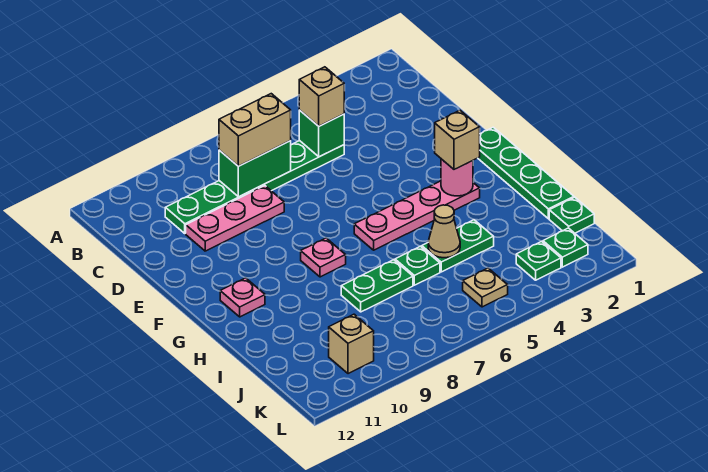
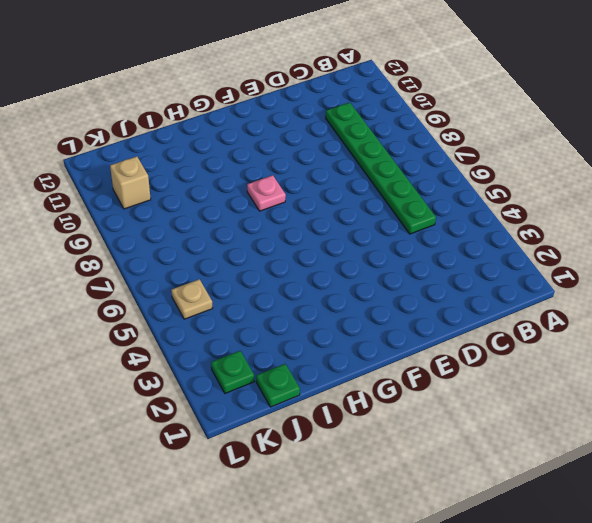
none -> pink 1x3 plate [186,186,284,251]
none -> green 1x4 plate [478,127,574,219]
none -> pink 1x4 plate [354,181,480,250]

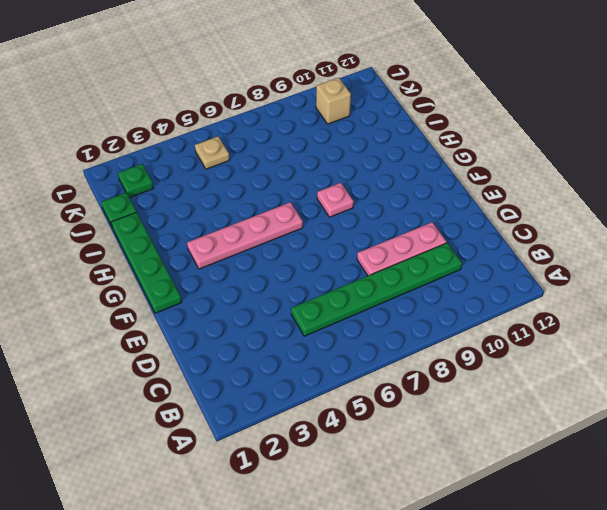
none -> pink 1x1 plate [220,278,265,317]
none -> green 1x2 plate [422,220,494,272]
none -> green 1x1 plate [395,246,440,285]

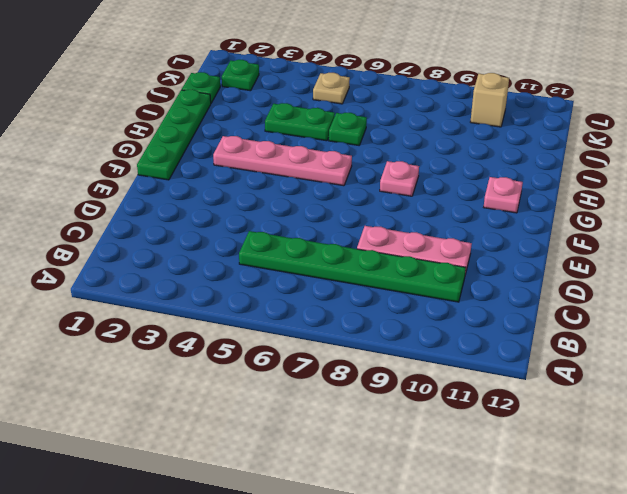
none -> green 1x2 plate [341,260,413,312]
none -> green 1x1 plate [516,241,561,280]
none -> green 1x1 brick [299,110,344,157]

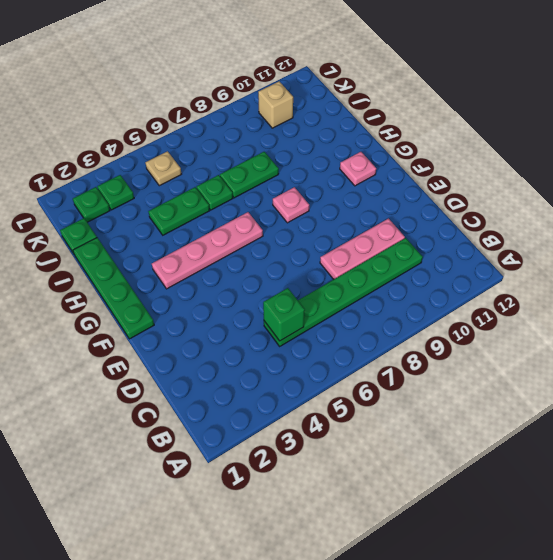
none -> green 1x2 brick [219,141,291,197]
none -> pink 1x1 round brick [441,159,473,196]
none -> tan 1x1 cone [428,205,460,258]

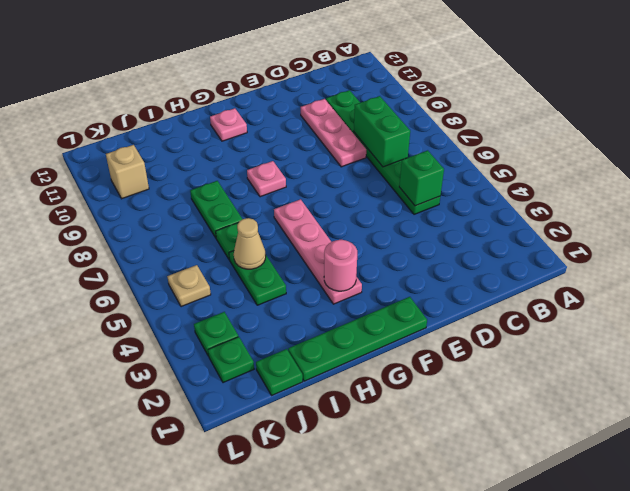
none -> tan 1x1 brick [299,67,344,126]
none -> tan 1x2 brick [219,94,291,166]
none -> tan 1x1 brick [435,110,480,169]

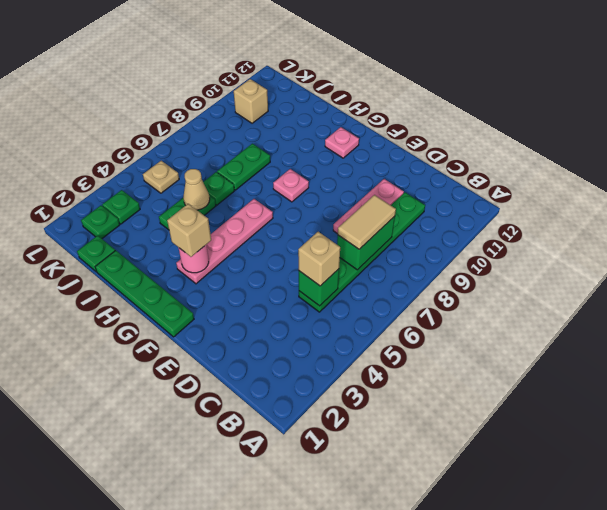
tan 1x2 tile [338,195,396,249] -> tan 1x2 brick [219,94,291,166]

